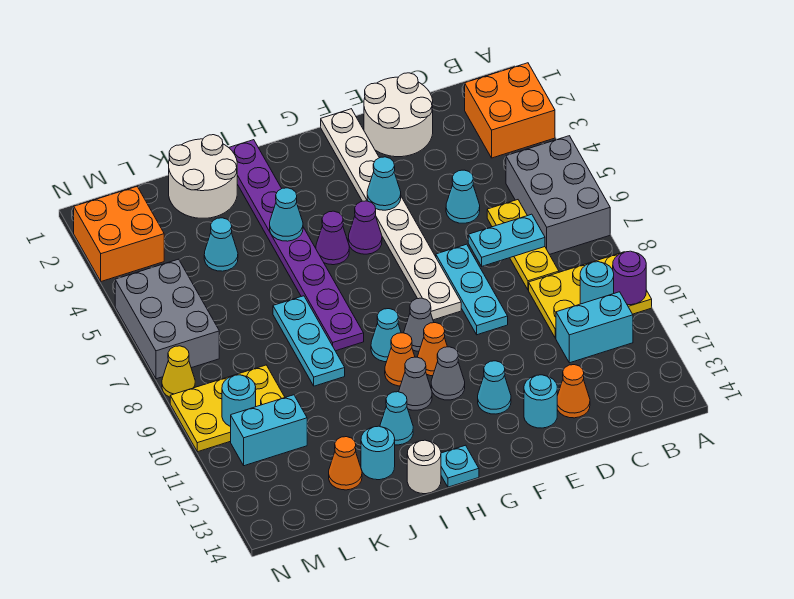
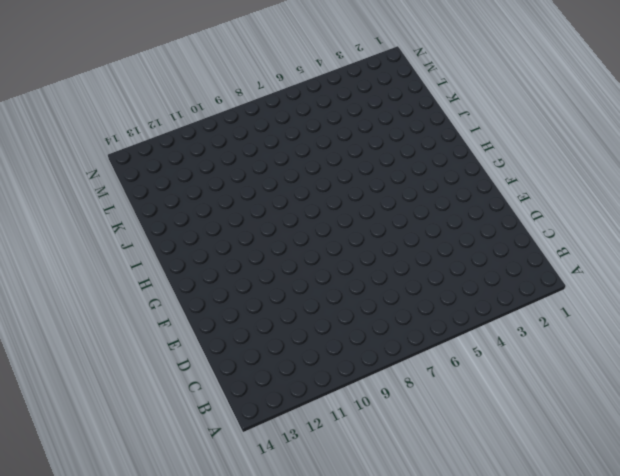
none -> orange 2x2 brick [465,63,555,158]
none -> grey 2x3 brick [506,136,610,254]
none -> yellow 2x3 plate [529,252,652,338]
none -> cyan 1x2 brick [556,292,633,363]

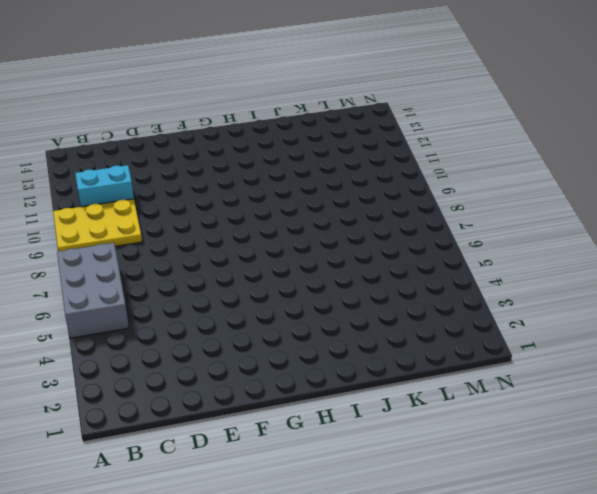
none -> orange 2x2 brick [465,63,555,158]
none -> yellow 1x3 plate [487,200,559,290]
none -> white 2x2 round brick [364,73,433,157]
none -> cyan 1x1 cone [446,170,480,223]

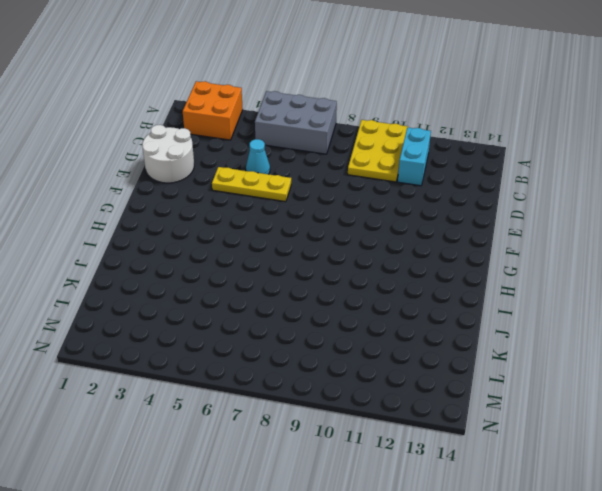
yellow 1x3 plate [212,167,291,202] -> yellow 1x3 plate moved to [487,200,559,290]
none -> orange 1x1 cone [557,365,590,418]
none -> cyan 1x3 plate [436,244,508,335]
none -> cyan 1x1 round brick [524,375,557,428]
none -> white 1x8 plate [321,109,461,320]

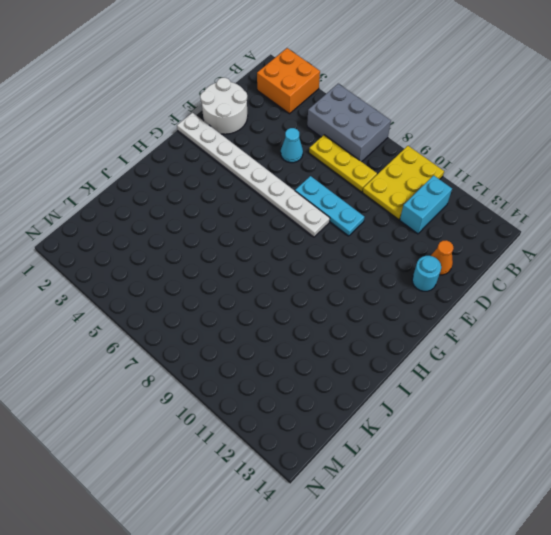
none -> cyan 1x1 cone [478,361,511,414]
none -> purple 1x1 cone [348,201,382,254]
none -> grey 1x1 cone [404,298,434,351]
none -> orange 1x1 cone [418,323,447,376]

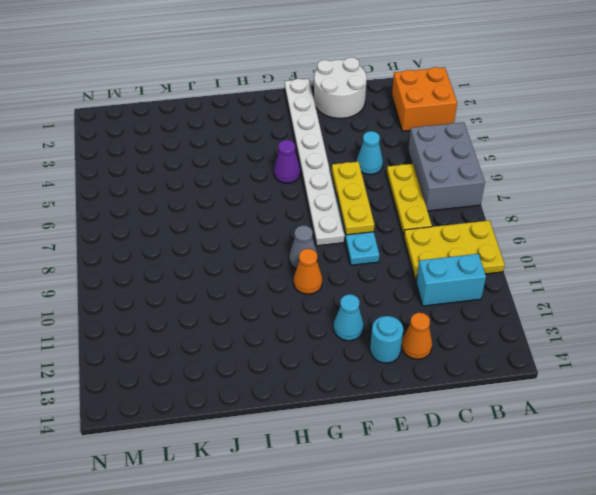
yellow 1x3 plate [332,161,374,235] -> none
none -> grey 1x1 cone [431,347,465,400]
none -> purple 1x1 cone [316,211,349,265]
none -> cyan 1x1 cone [371,309,401,362]
none -> orange 1x1 cone [385,333,415,386]

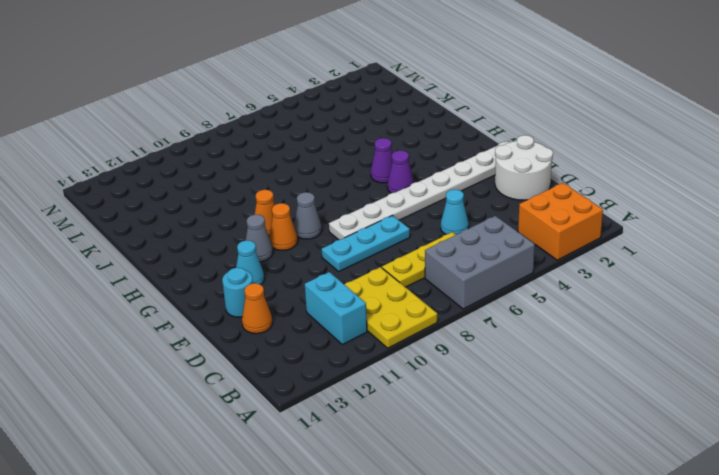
none -> cyan 1x1 cone [371,309,401,362]
none -> grey 1x1 cone [399,357,432,410]
none -> cyan 1x1 plate [441,445,479,487]
none -> purple 1x8 plate [229,140,364,351]

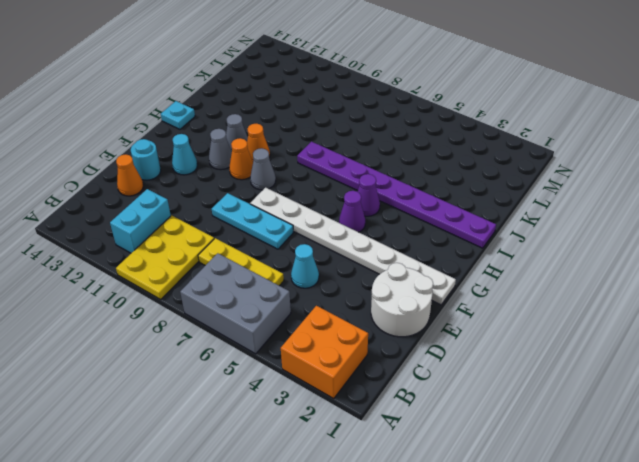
none -> cyan 1x1 cone [371,309,401,362]
none -> cyan 1x1 cone [380,392,413,445]
none -> white 1x1 round brick [407,440,441,494]
none -> white 2x2 round brick [169,135,237,218]

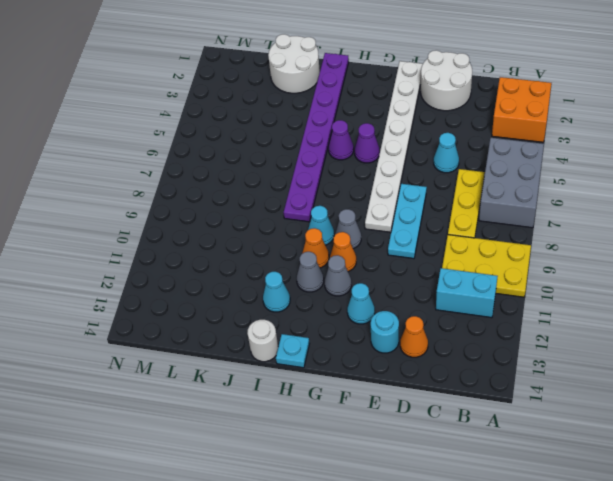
none -> cyan 1x3 plate [273,296,345,386]
none -> cyan 1x1 round brick [361,426,395,480]
none -> cyan 1x1 cone [204,218,238,271]
none -> orange 1x1 cone [329,437,362,490]

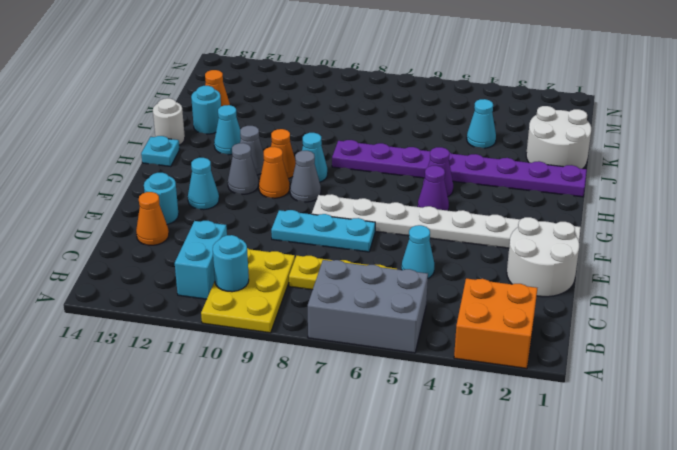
none -> cyan 1x3 plate [273,296,345,386]
none -> yellow 2x3 plate [170,365,285,452]
none -> cyan 1x2 brick [231,395,307,466]
none -> orange 2x2 brick [74,187,164,281]

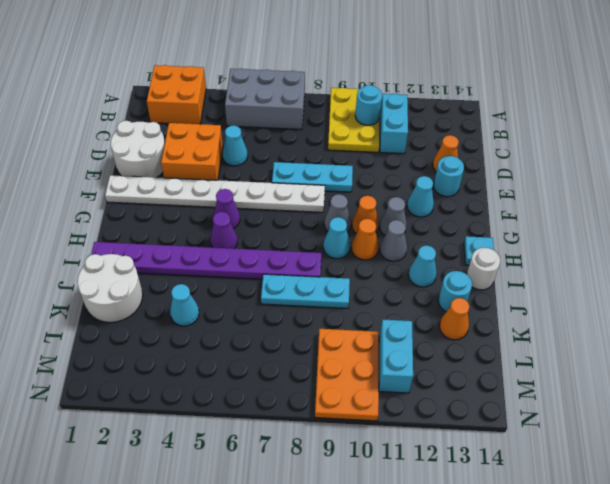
orange 2x2 brick [161,123,223,180] -> orange 2x2 brick moved to [74,187,164,281]
orange 2x3 plate [315,329,379,421] -> yellow 2x3 plate [170,365,285,452]
none -> yellow 1x3 plate [487,200,559,290]
none -> grey 2x3 brick [115,259,219,379]
none -> yellow 1x1 cone [162,346,195,397]
none -> purple 1x1 round brick [613,251,646,305]

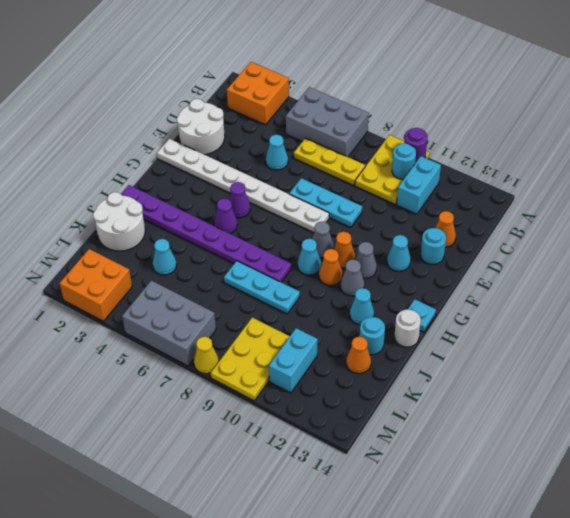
none -> cyan 1x2 plate [468,214,545,266]
none -> cyan 1x1 cone [367,157,401,210]
none -> cyan 1x1 cone [270,188,303,241]
none -> cyan 1x1 round brick [222,375,256,427]

